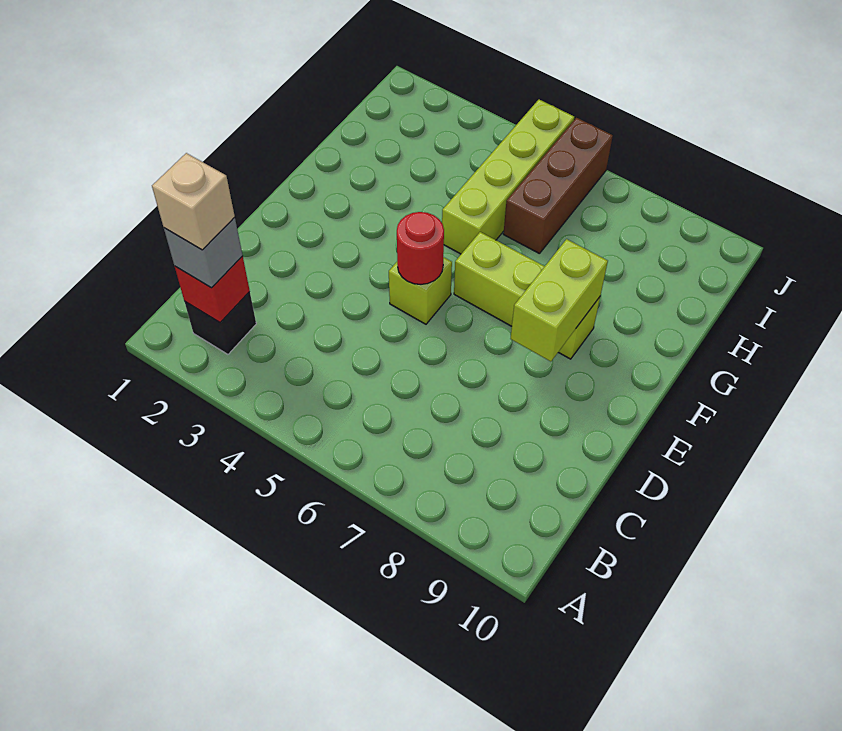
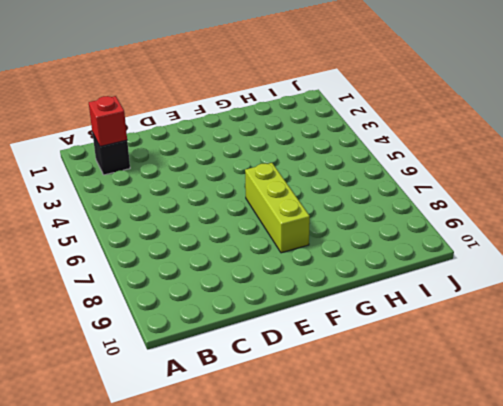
none -> lime 1x1 brick [389,257,452,324]
none -> lime 1x4 brick [442,100,574,254]

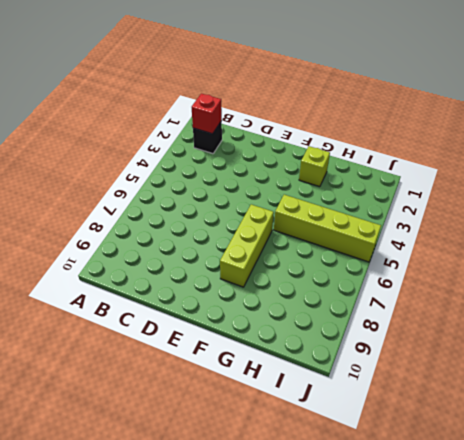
lime 1x1 brick [299,146,330,187] -> lime 1x1 brick moved to [389,257,452,324]
none -> brown 1x3 brick [503,118,613,254]
none -> red 1x1 round brick [397,212,444,284]

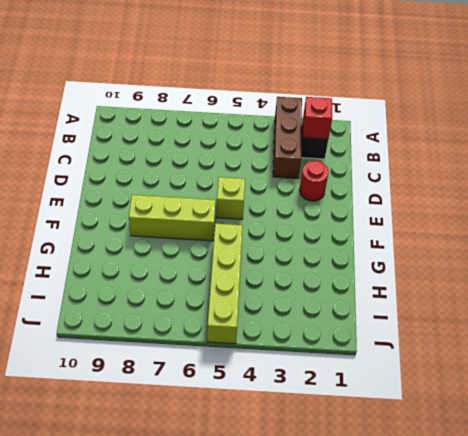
brown 1x3 brick [273,97,302,178] -> brown 1x3 brick moved to [503,118,613,254]
red 1x1 round brick [299,161,329,201] -> red 1x1 round brick moved to [397,212,444,284]
none -> lime 1x2 brick [510,239,608,361]
none -> grey 1x1 brick [164,217,243,288]

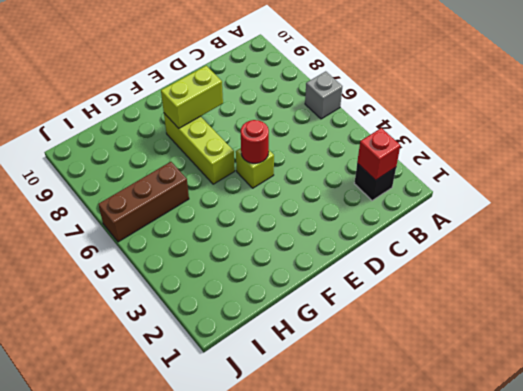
grey 1x1 brick [305,71,342,119] -> grey 1x1 brick moved to [164,217,243,288]
none -> lime 1x4 brick [442,100,574,254]
none -> tan 1x1 brick [152,153,235,250]

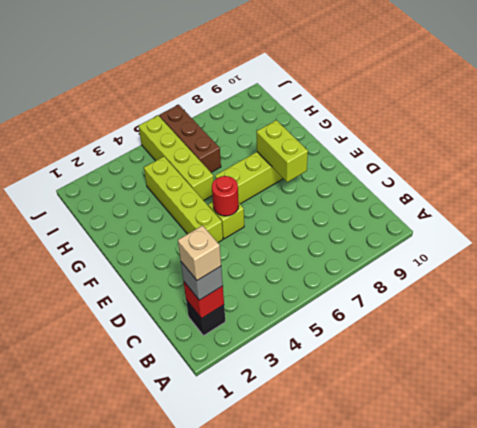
lime 1x4 brick [144,157,223,242] -> none

